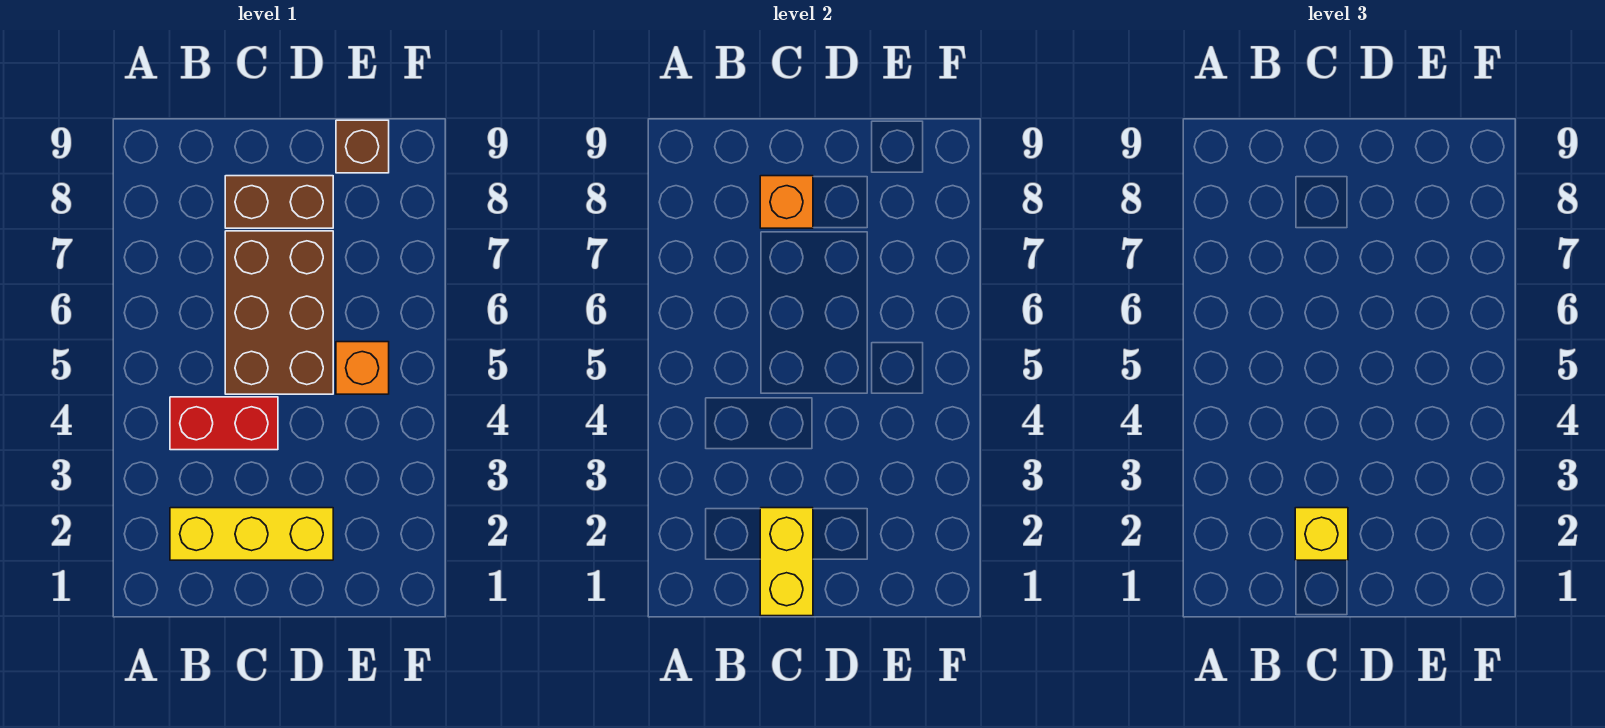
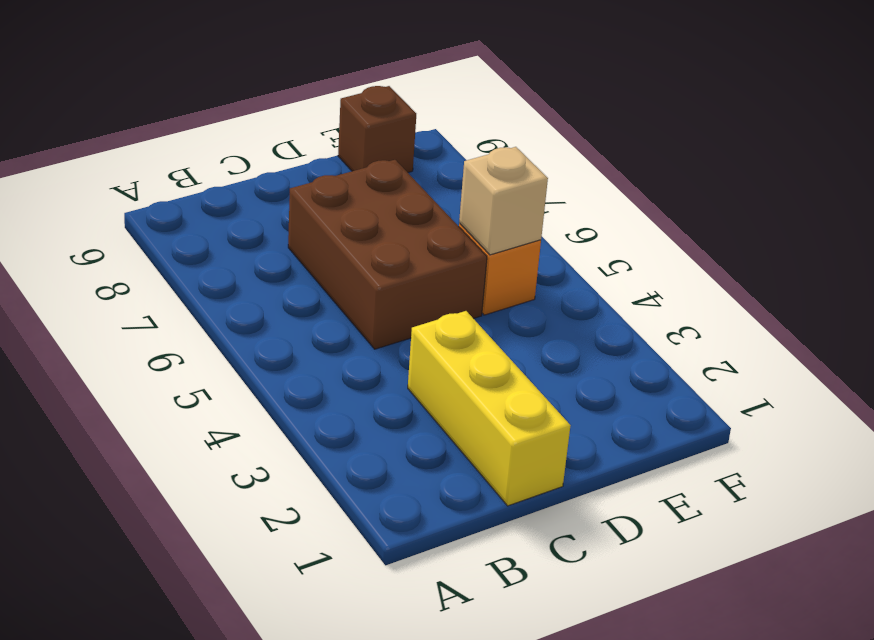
yellow 1x3 brick [408,311,571,506] -> yellow 1x3 brick turned to [170,508,333,560]
tan 1x1 brick [459,147,548,255] -> none
none -> red 1x2 brick [170,397,278,450]
none -> brown 1x2 brick [225,176,333,228]

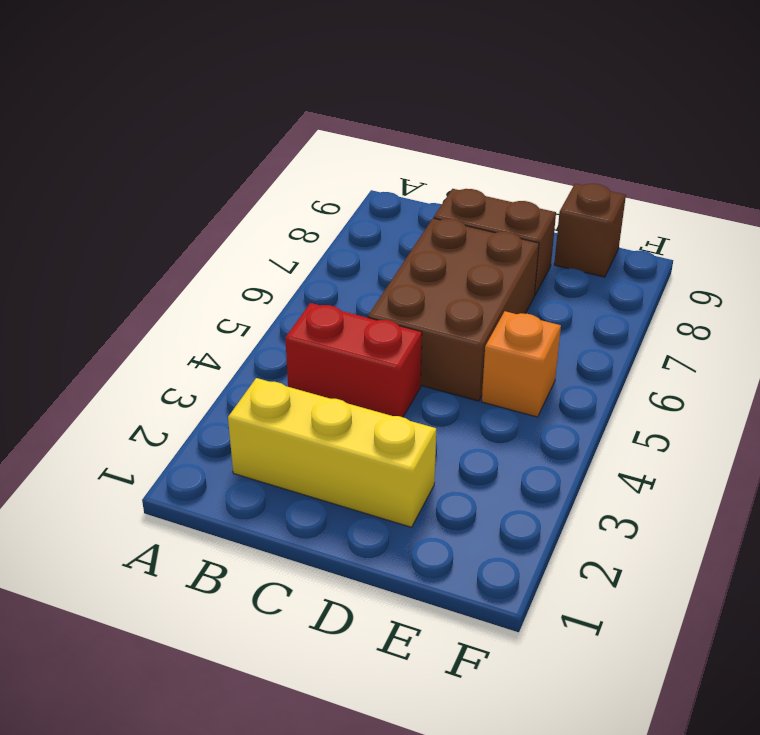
none -> yellow 1x2 brick [760,508,813,616]
none -> orange 1x1 brick [760,176,813,228]

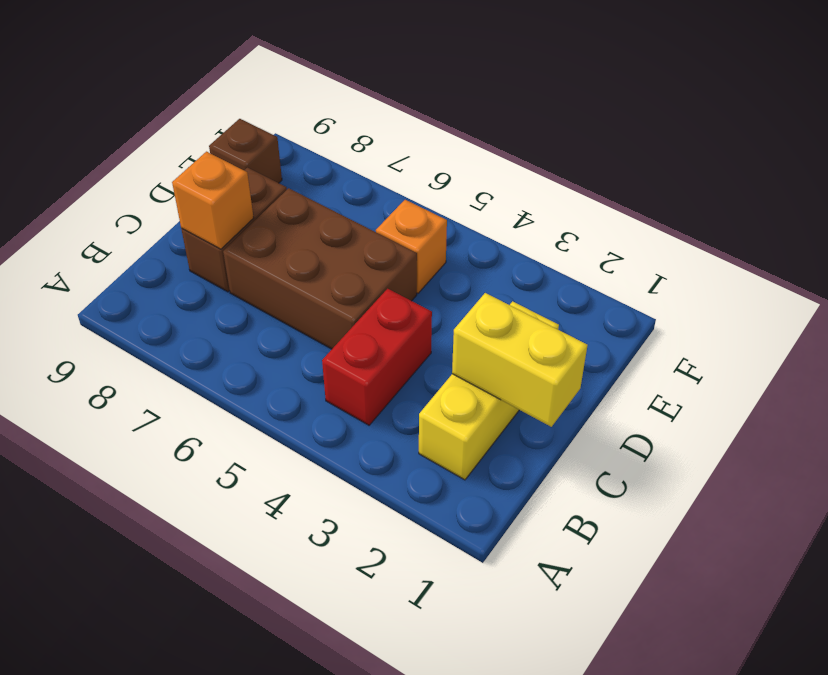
none -> yellow 1x1 brick [1295,508,1348,560]

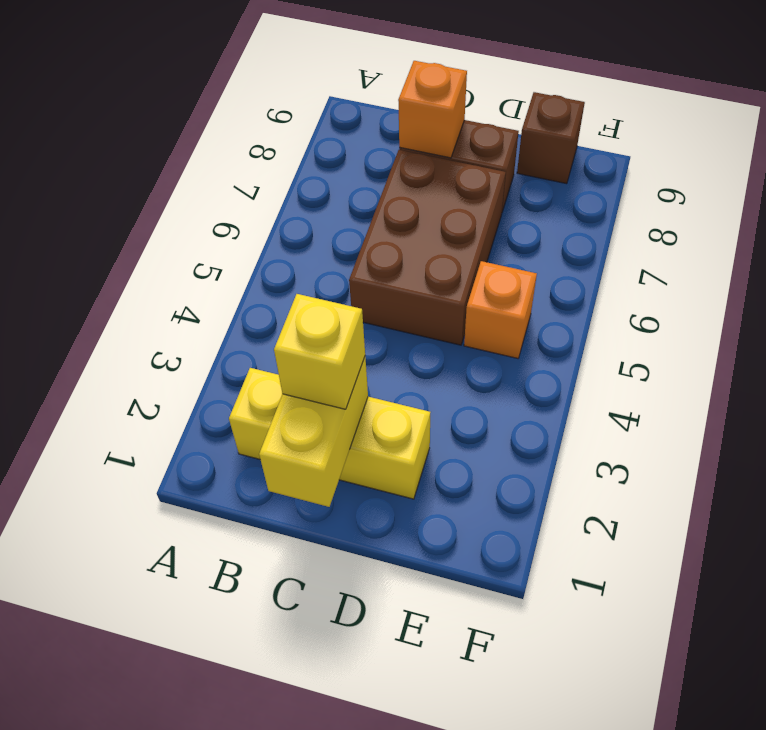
none -> red 1x2 brick [170,397,278,450]

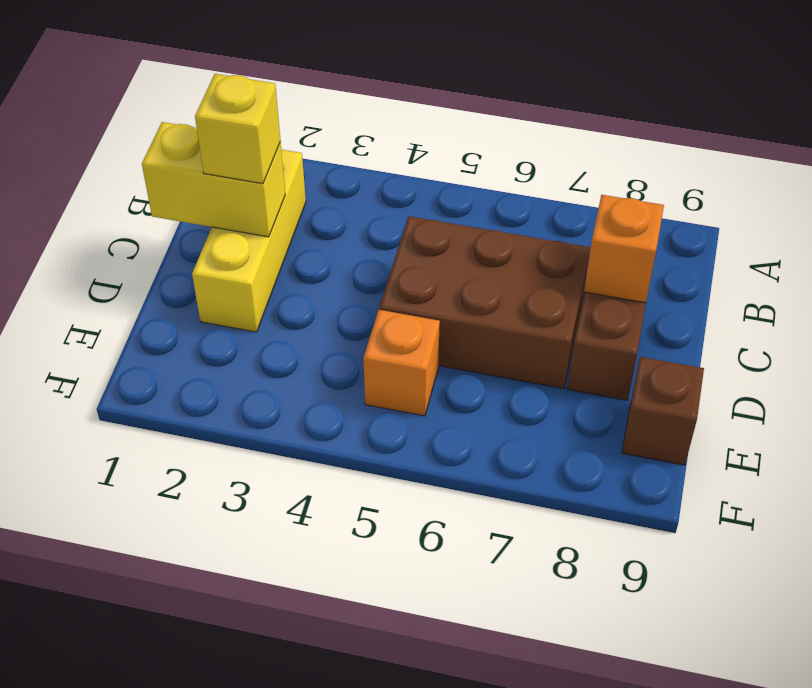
none -> red 1x2 brick [170,397,278,450]

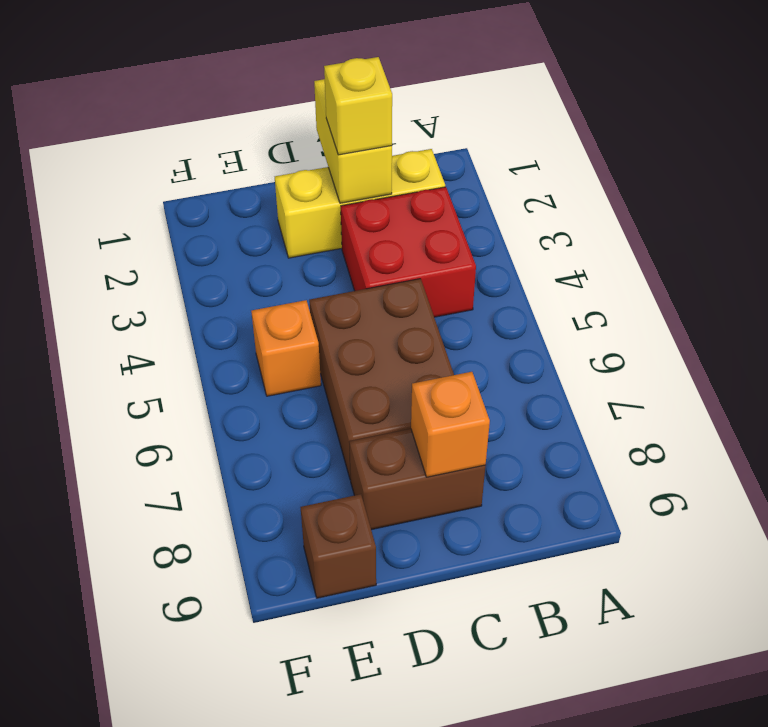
red 2x2 brick [341,187,476,317] -> red 1x2 brick [170,397,278,450]

